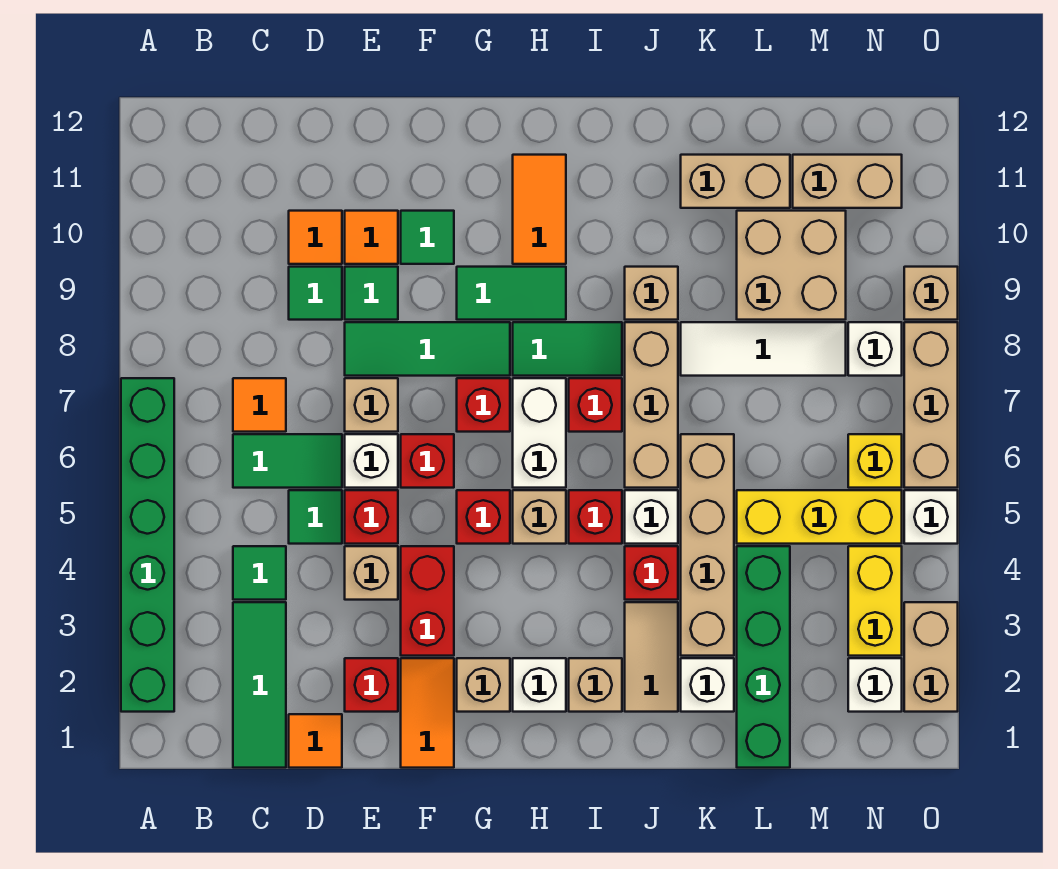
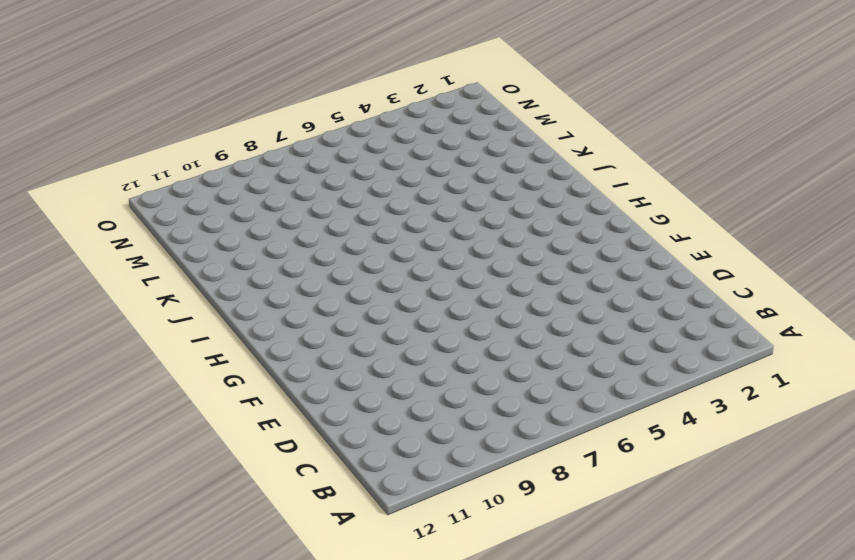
none -> green 1x6 brick [121,378,174,712]
none -> green 1x3 tile [233,602,286,768]
none -> green 1x1 tile [233,546,286,600]
none -> green 1x2 tile [233,434,342,488]

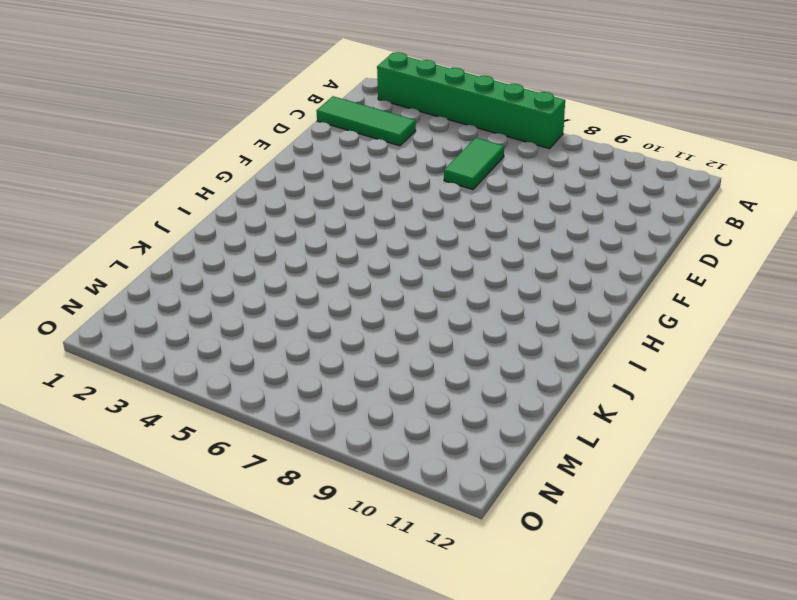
none -> green 1x1 tile [233,546,286,600]
none -> orange 1x1 tile [233,378,286,432]
none -> orange 1x1 tile [289,714,342,768]
none -> green 1x1 tile [289,490,342,544]

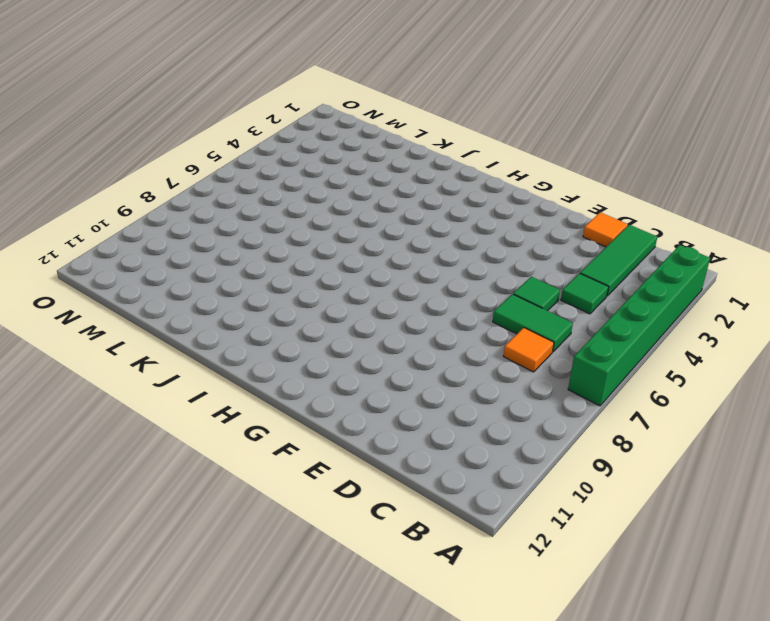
none -> green 1x1 tile [289,267,342,320]
none -> orange 1x1 tile [289,211,342,264]
none -> red 1x1 brick [345,658,398,712]
none -> tan 1x1 brick [345,546,398,600]

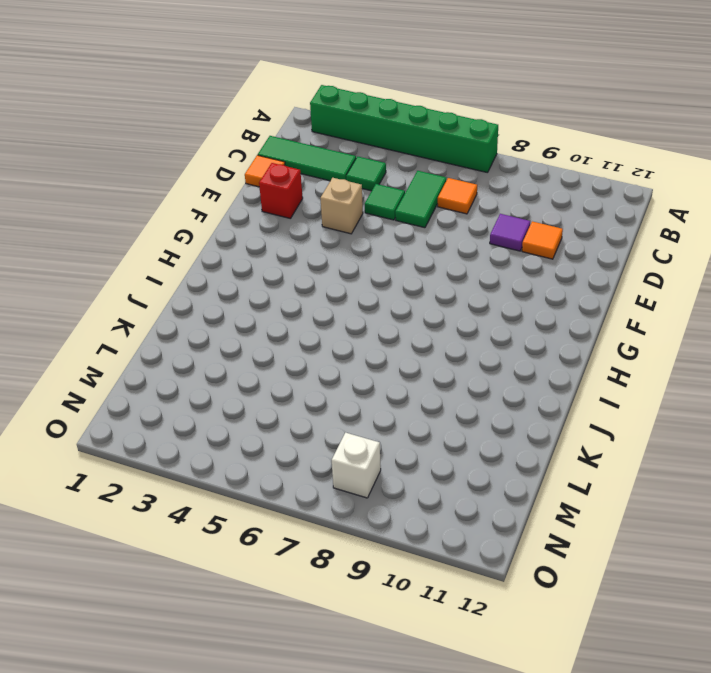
purple 1x1 tile [490,214,530,251] -> green 1x1 tile [289,267,342,320]
none -> red 1x1 brick [345,490,398,544]
none -> white 1x1 brick [345,434,398,488]
none -> tan 1x1 brick [345,378,398,432]
none -> green 1x3 tile [345,322,510,376]

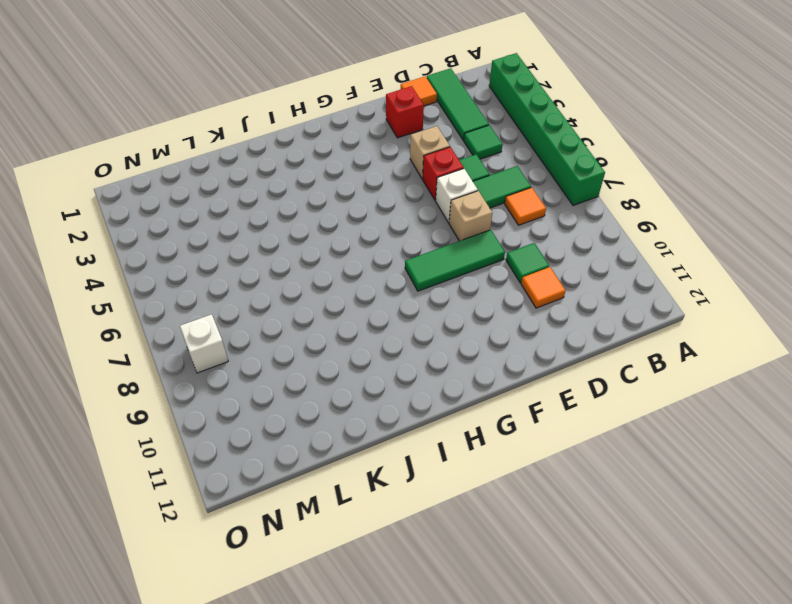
none -> green 1x1 tile [345,267,398,320]
none -> orange 1x1 tile [345,211,398,264]
none -> orange 1x2 tile [401,658,454,768]
none -> red 1x2 brick [401,546,454,656]

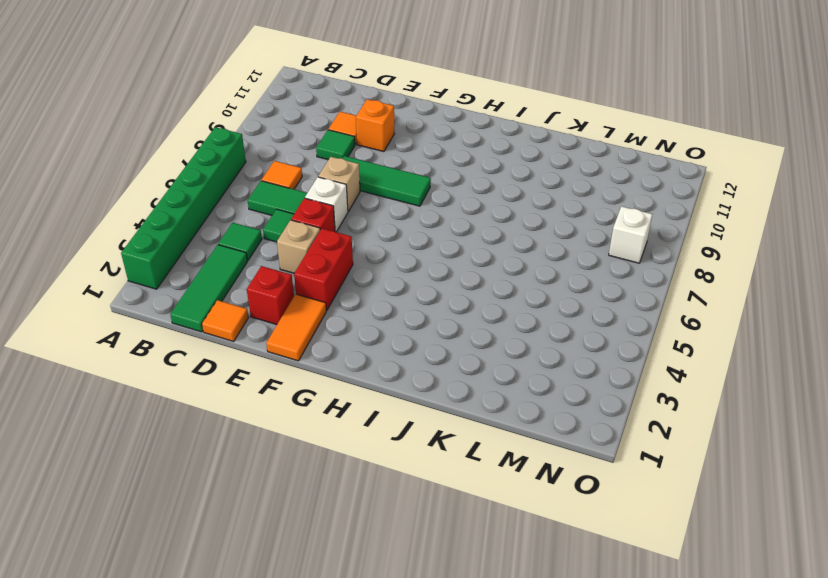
orange 1x1 brick [356,99,394,152] -> orange 1x1 tile [345,211,398,264]
none -> green 1x1 tile [345,267,398,320]
none -> red 1x1 brick [401,434,454,488]
none -> green 1x1 tile [401,211,454,264]
none -> tan 1x1 brick [457,658,510,712]

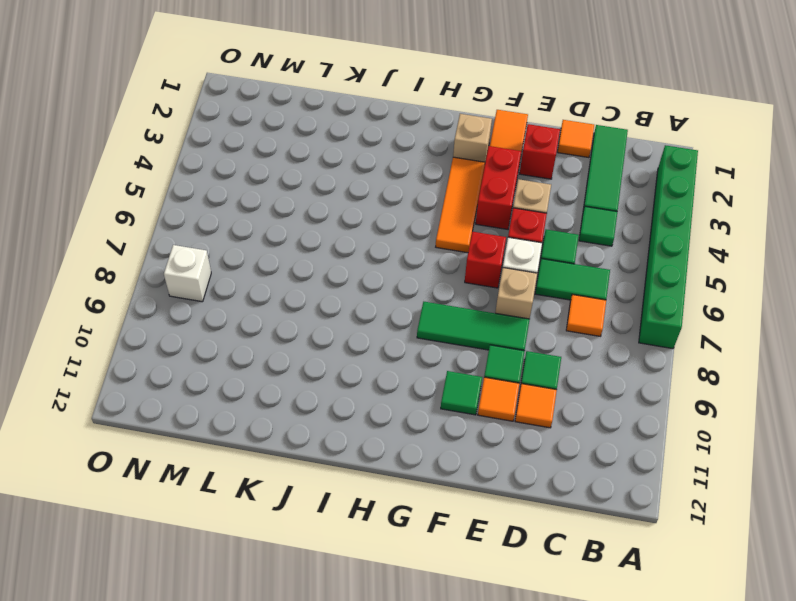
orange 1x3 tile [436,157,485,253] -> red 1x1 brick [457,490,510,544]
none -> red 1x1 brick [457,378,510,432]
none -> green 1x2 tile [457,267,566,320]
none -> white 1x1 brick [513,658,566,712]
none -> tan 1x1 brick [513,490,566,544]

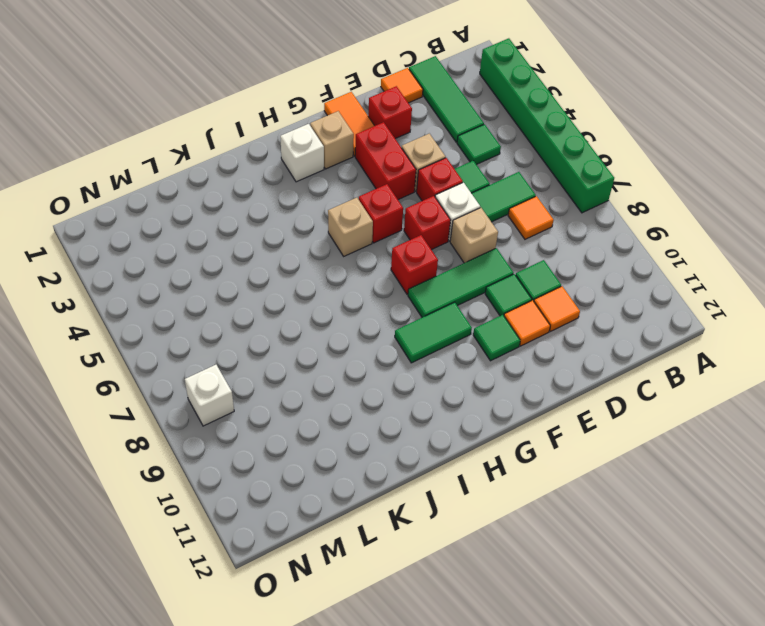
none -> white 1x2 brick [513,378,566,488]
none -> green 1x2 tile [513,322,622,376]
none -> orange 1x2 tile [513,155,566,264]
none -> tan 1x1 brick [569,658,622,712]

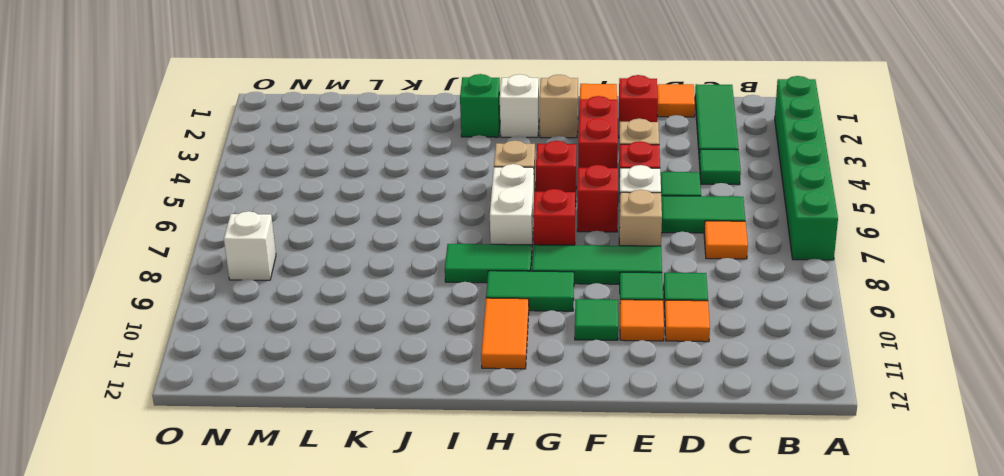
green 1x1 brick [460,74,500,137] -> tan 1x1 brick [569,658,622,712]
none -> red 1x1 brick [569,490,622,544]
none -> red 1x1 brick [569,378,622,432]
none -> tan 1x2 tile [625,602,678,712]
none -> red 1x1 brick [625,546,678,600]

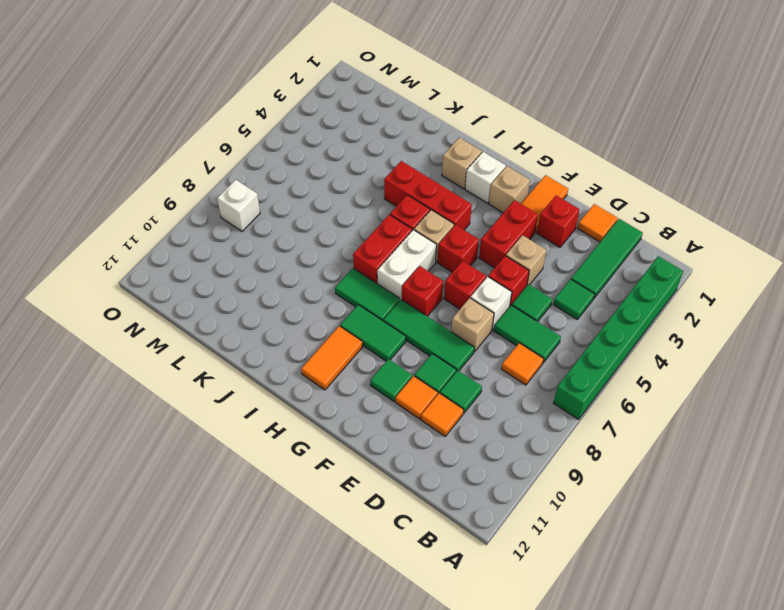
red 1x3 brick [384,161,472,230] -> red 1x1 brick [625,546,678,600]
red 1x2 brick [353,215,412,284] -> red 1x1 brick [569,378,622,432]
none -> tan 1x2 tile [625,602,678,712]
none -> white 1x1 brick [625,490,678,544]
none -> tan 1x3 brick [625,322,678,488]
none -> tan 1x1 brick [625,267,678,320]

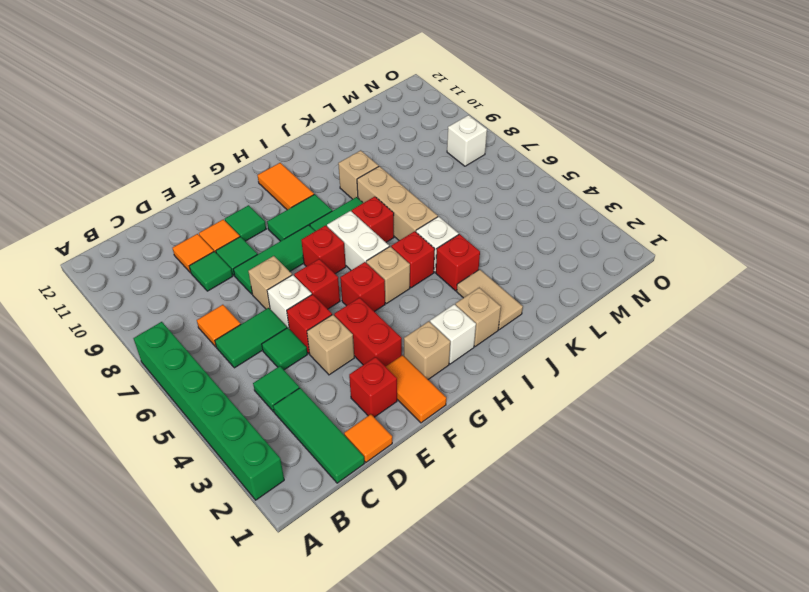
none -> white 1x1 brick [681,658,734,712]
none -> tan 1x4 brick [681,434,734,656]
none -> white 1x3 tile [681,322,846,376]
none -> tan 1x2 brick [681,155,790,208]

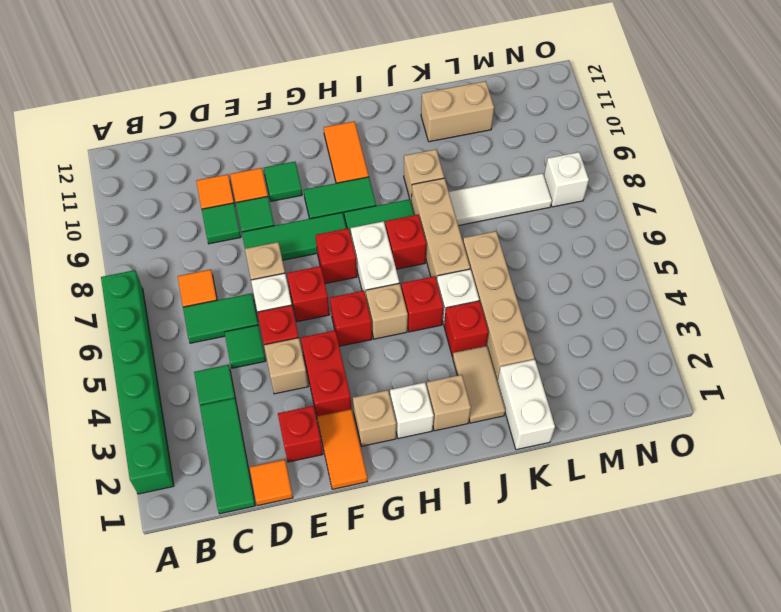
white 1x2 brick [497,359,555,450] -> white 1x1 brick [681,658,734,712]
none -> green 1x4 brick [737,546,790,768]
none -> yellow 1x3 brick [737,490,902,544]
none -> tan 2x2 brick [737,211,846,320]
none -> tan 1x2 brick [793,155,902,208]

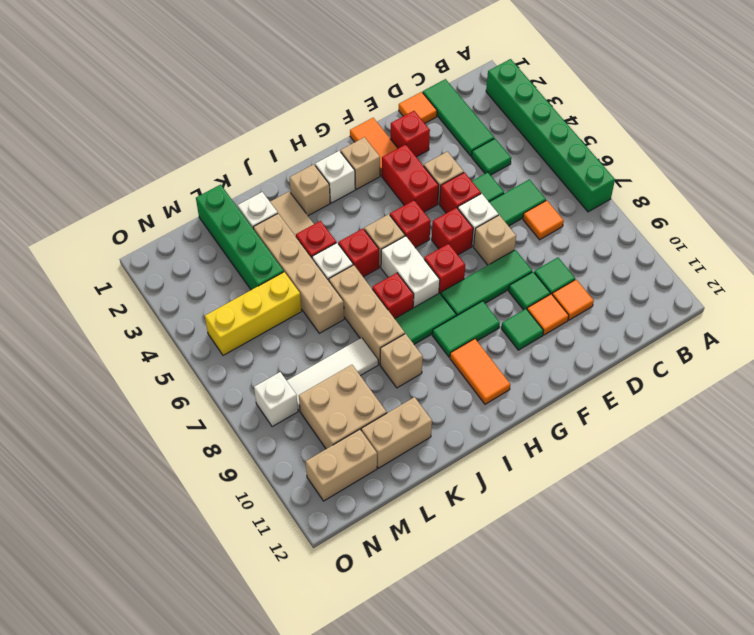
none -> white 1x1 brick [848,658,902,712]
none -> yellow 1x2 brick [848,546,902,656]
none -> yellow 1x1 brick [848,434,902,488]
none -> tan 1x2 brick [904,602,958,712]

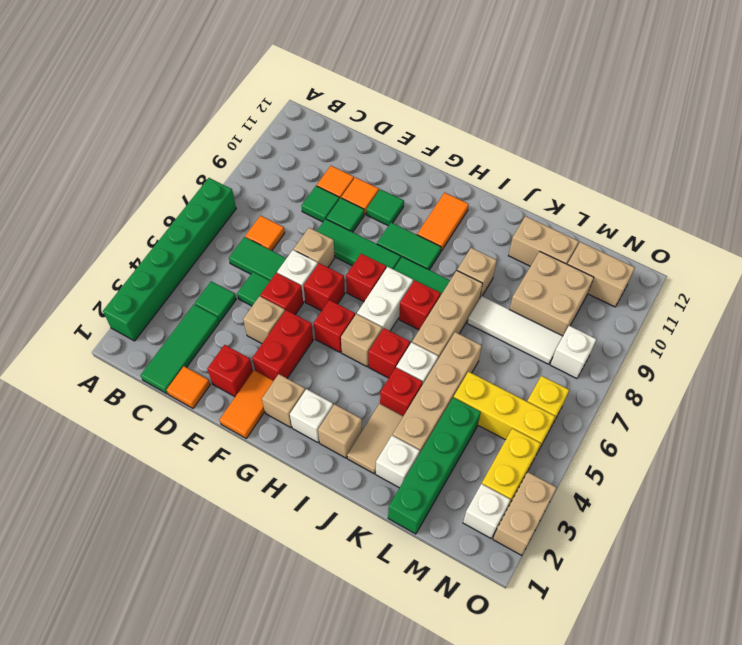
none -> white 1x1 brick [904,490,958,544]
none -> tan 1x3 brick [904,322,958,488]
none -> tan 1x1 brick [904,267,958,320]

